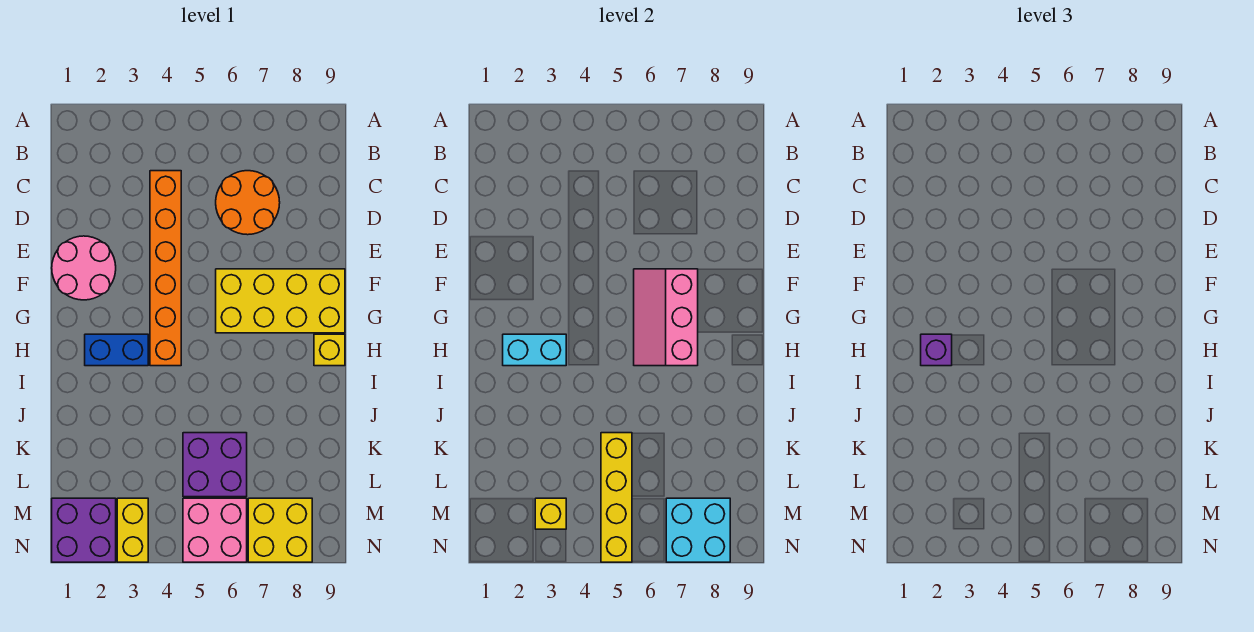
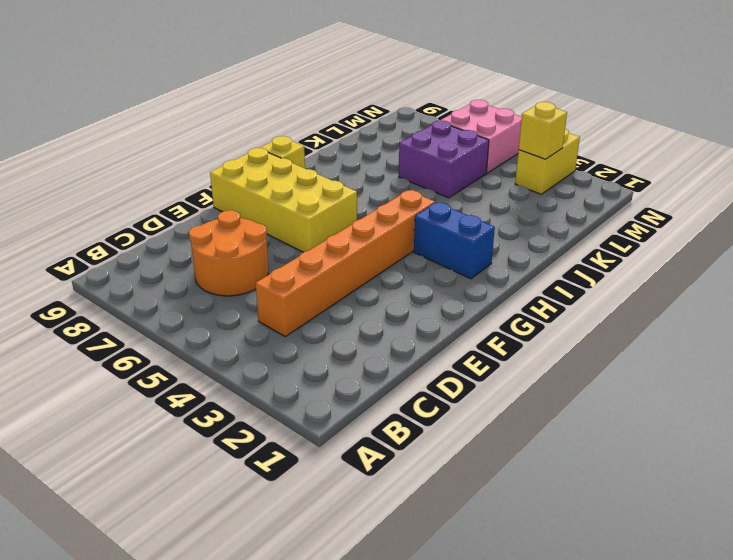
none -> pink 2x2 round brick [52,236,116,300]
none -> purple 2x2 brick [52,498,116,562]
none -> yellow 2x2 brick [248,498,312,562]

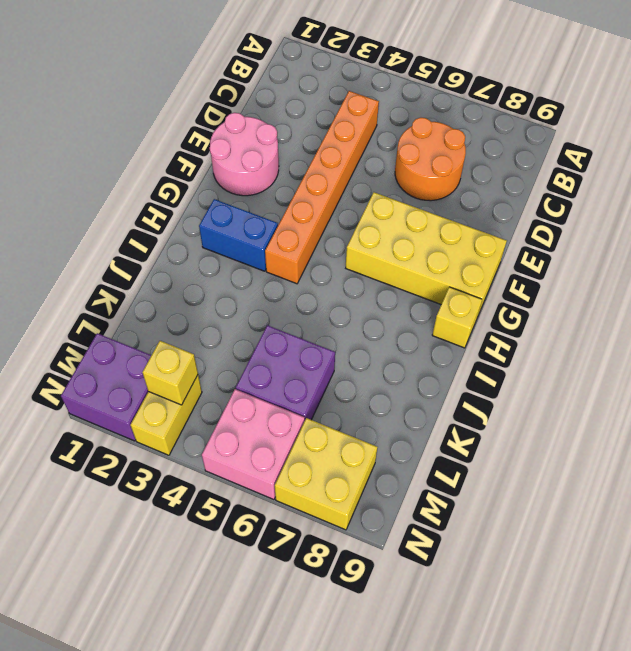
none -> pink 2x3 slope [634,269,698,366]
none -> cyan 1x2 brick [503,334,566,366]
none -> yellow 1x4 brick [601,433,632,562]

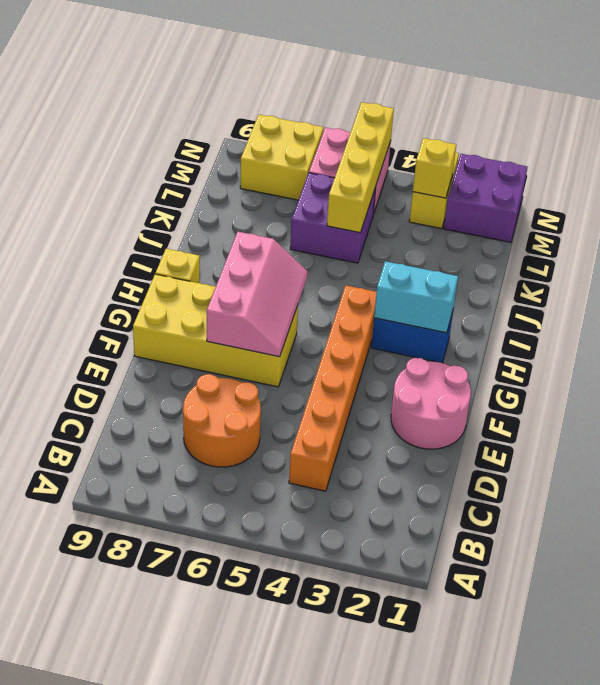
none -> cyan 2x2 brick [666,498,730,562]
none -> purple 1x1 brick [921,334,952,366]

